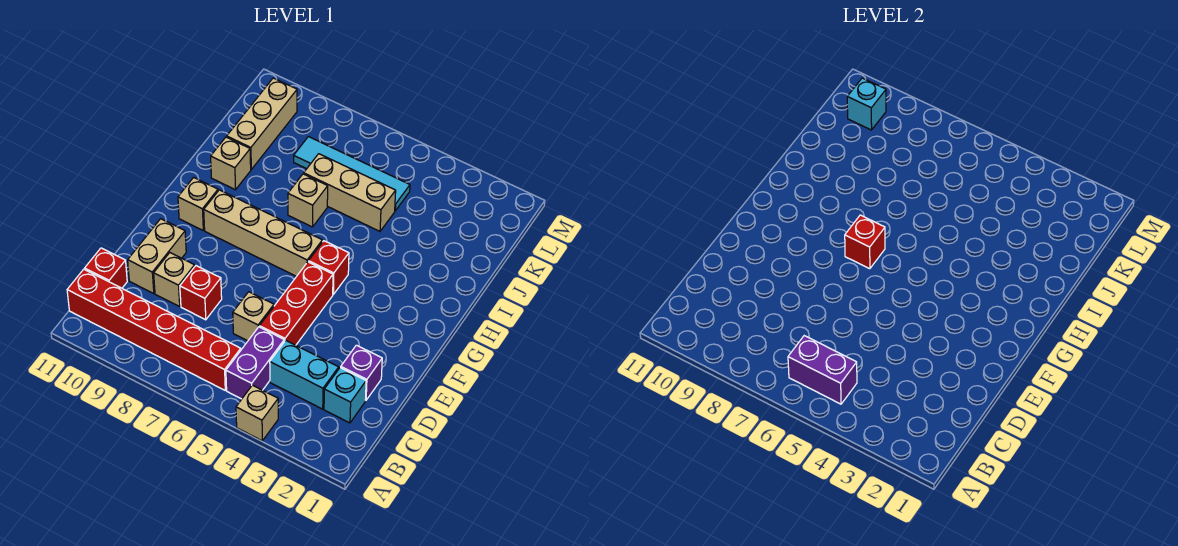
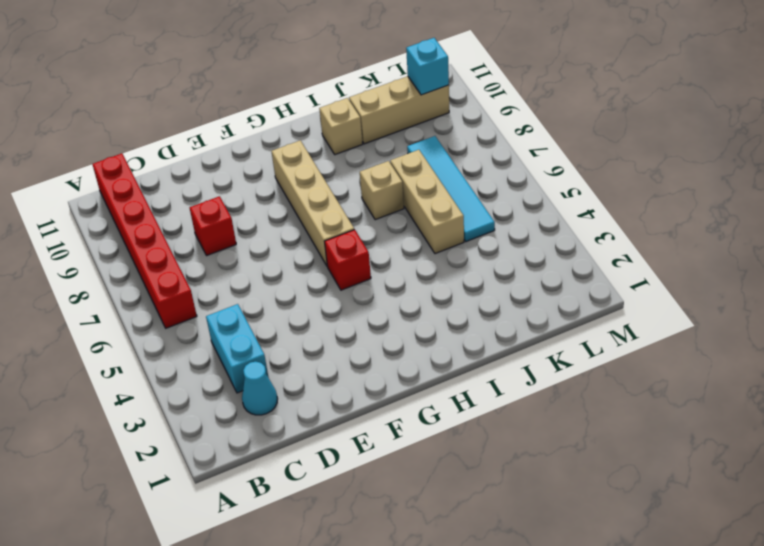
cyan 1x1 cone [242,362,278,415] -> cyan 1x1 brick [324,368,366,423]
none -> tan 1x1 brick [236,385,278,441]
none -> purple 1x2 brick [226,327,284,399]
none -> red 1x1 brick [85,248,127,288]

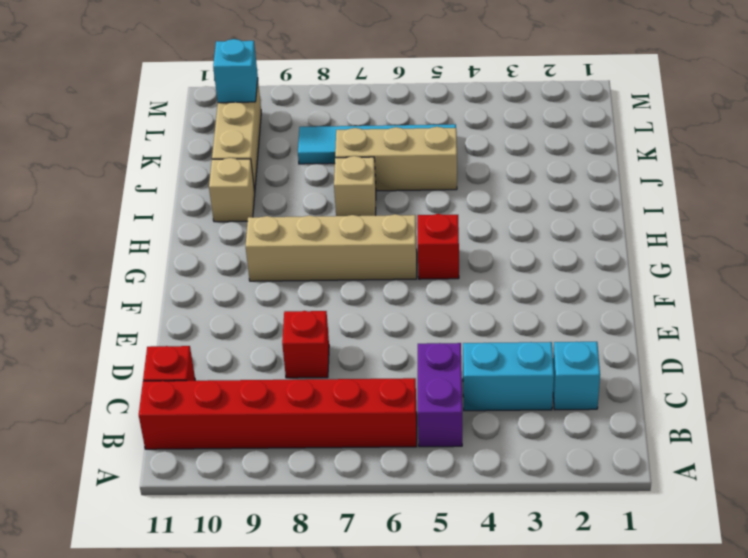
none -> tan 1x1 brick [236,385,278,441]
none -> purple 1x1 brick [341,345,382,400]
none -> red 1x3 brick [260,262,333,345]

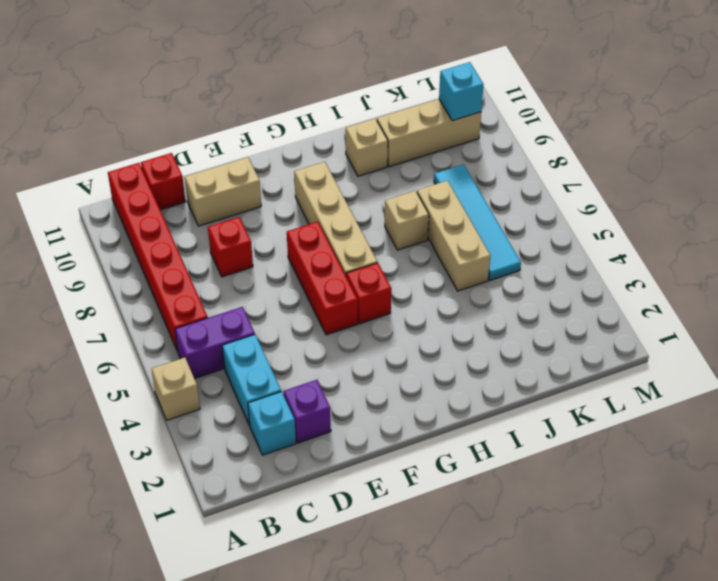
red 1x3 brick [287,222,358,335] -> red 1x3 brick turned to [260,262,333,345]
none -> tan 1x1 brick [233,292,274,341]
none -> tan 1x1 brick [154,253,195,306]
none -> tan 1x1 brick [178,177,218,230]

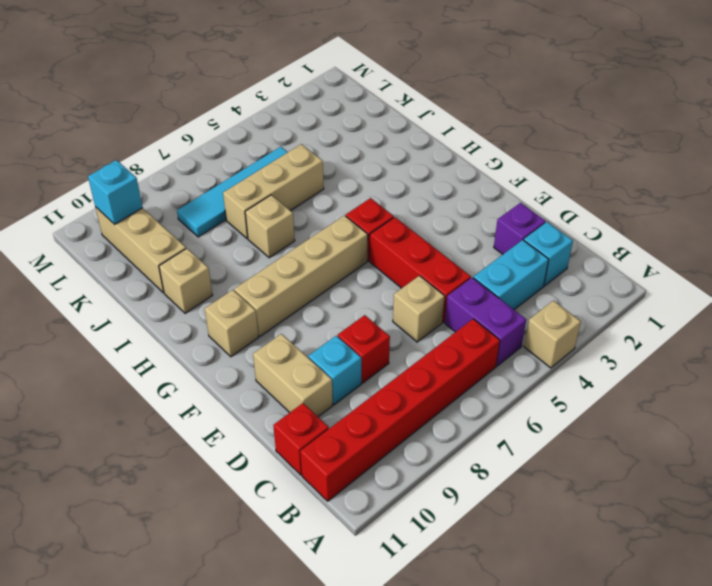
cyan 1x1 brick [308,336,361,405] -> tan 1x1 brick [154,253,195,306]
none -> purple 1x2 brick [788,336,857,404]
none -> red 1x1 brick [845,215,885,269]

